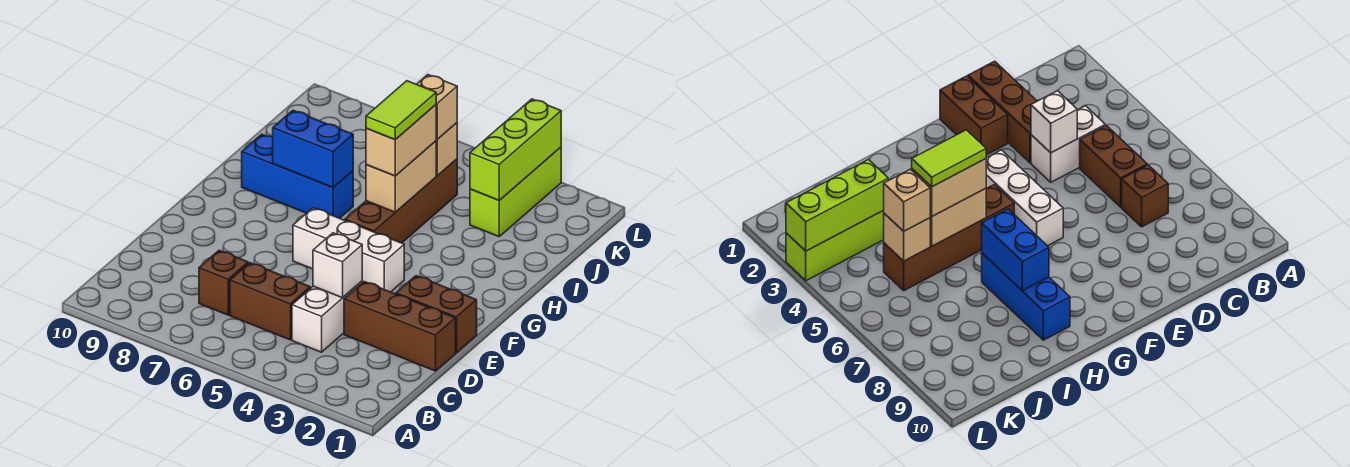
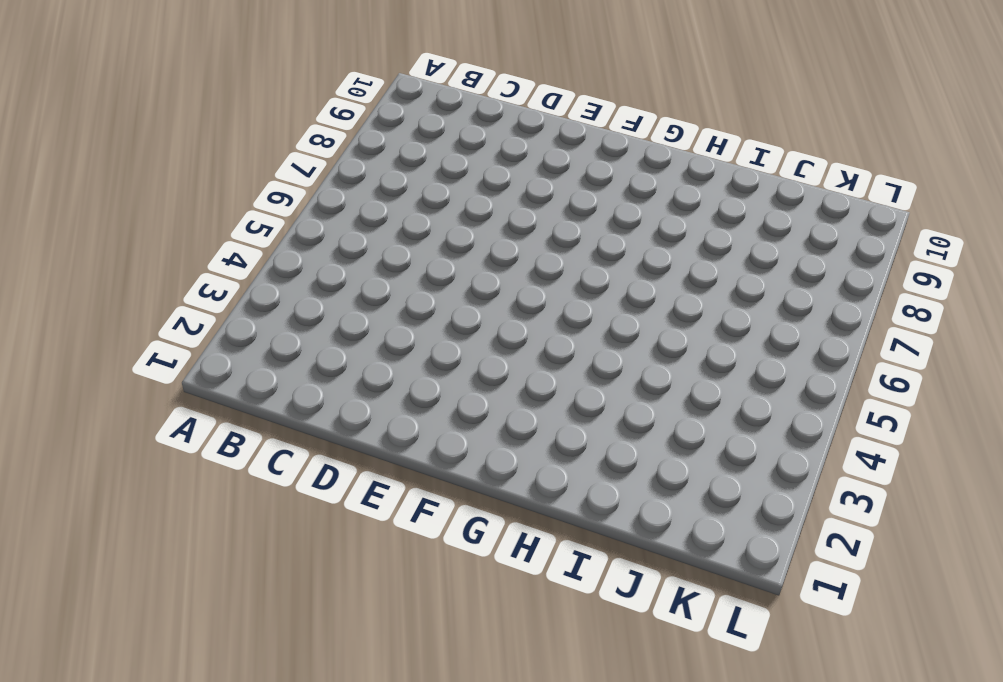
none -> white 1x2 brick [292,281,362,352]
none -> brown 1x2 brick [230,263,310,340]
none -> brown 1x1 brick [199,251,248,315]

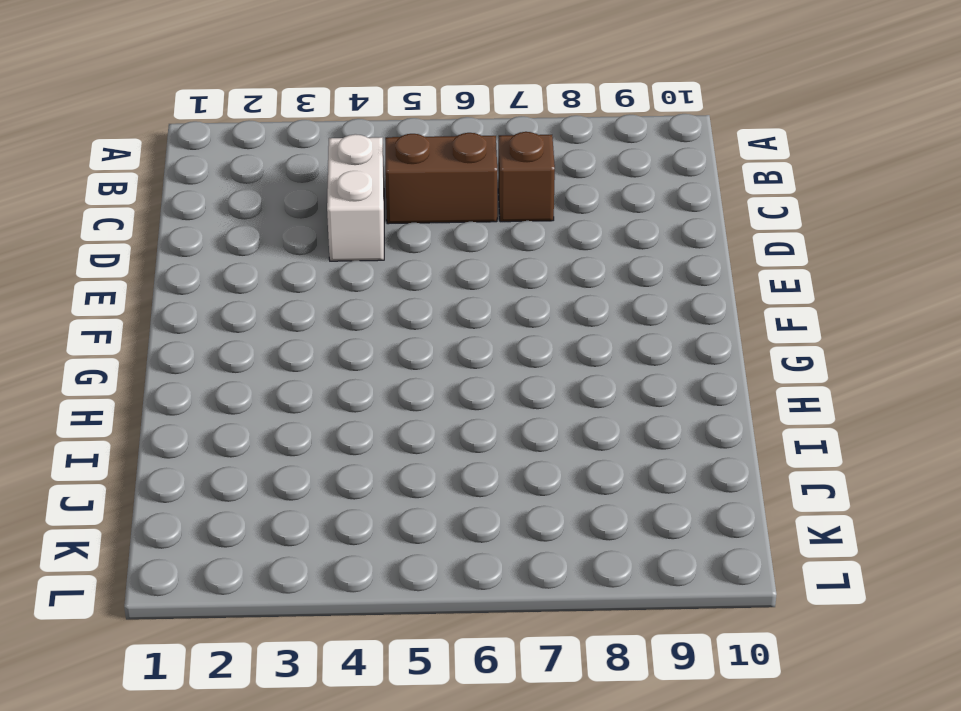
none -> brown 1x3 brick [344,282,456,371]
none -> brown 1x2 brick [396,276,477,353]
none -> white 1x3 brick [293,208,404,292]

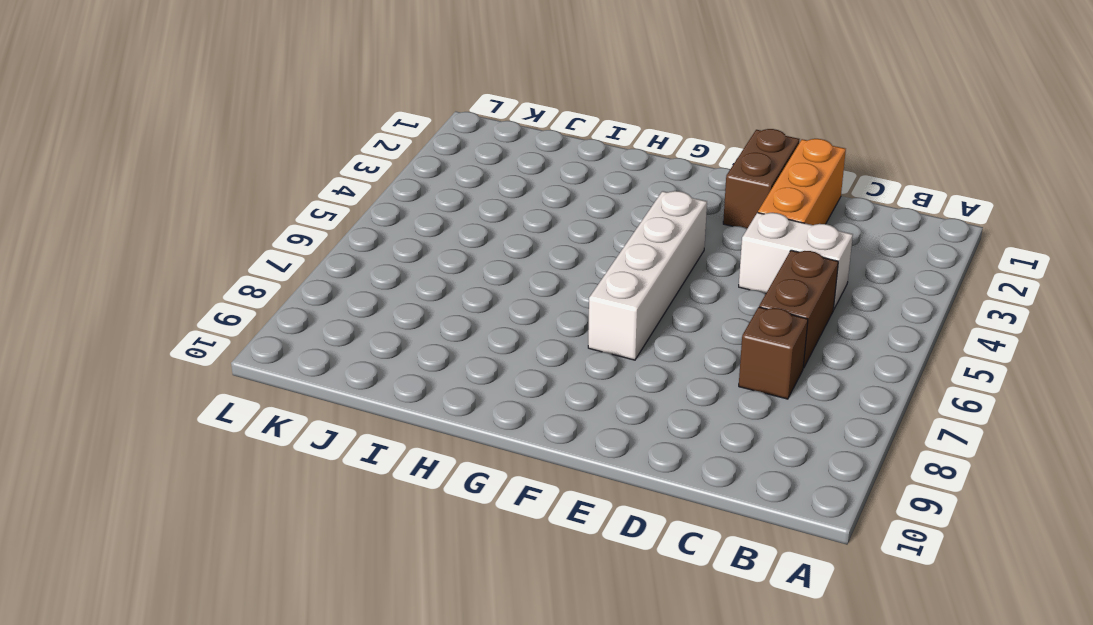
orange 1x3 brick [758,139,846,225] -> brown 1x3 brick [344,282,456,371]
white 1x4 brick [588,191,707,360] -> white 1x3 brick [293,208,404,292]
none -> brown 1x4 brick [345,159,457,243]
none -> blue 1x3 brick [242,134,353,218]
none -> lime 1x3 brick [470,147,561,237]

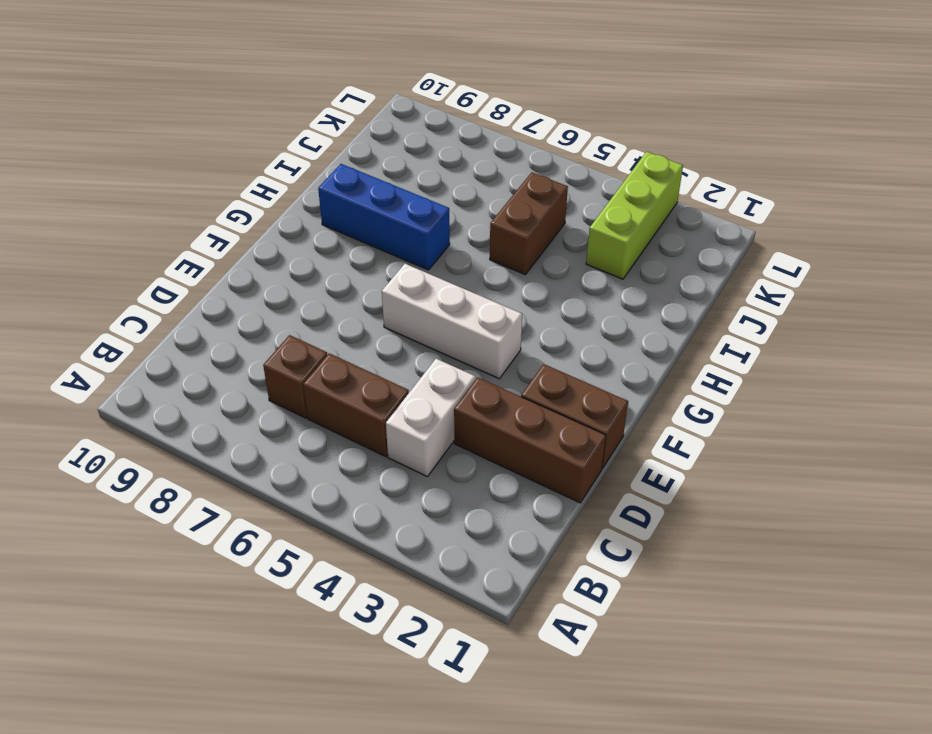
brown 1x2 brick [490,172,568,275] -> brown 1x4 brick [345,159,457,243]
none -> white 1x1 brick [313,233,362,298]
none -> tan 1x2 brick [366,141,436,212]
none -> blue 1x2 brick [273,110,353,188]

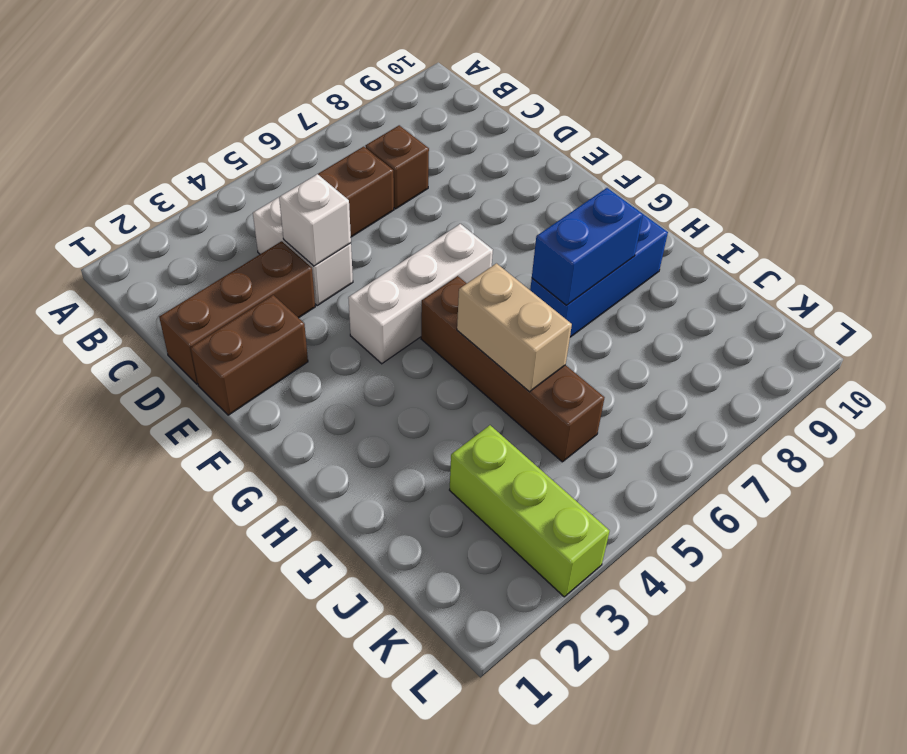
none -> lime 1x3 brick [470,99,561,200]
none -> tan 1x1 brick [436,123,457,176]
none -> tan 1x2 brick [366,105,437,176]

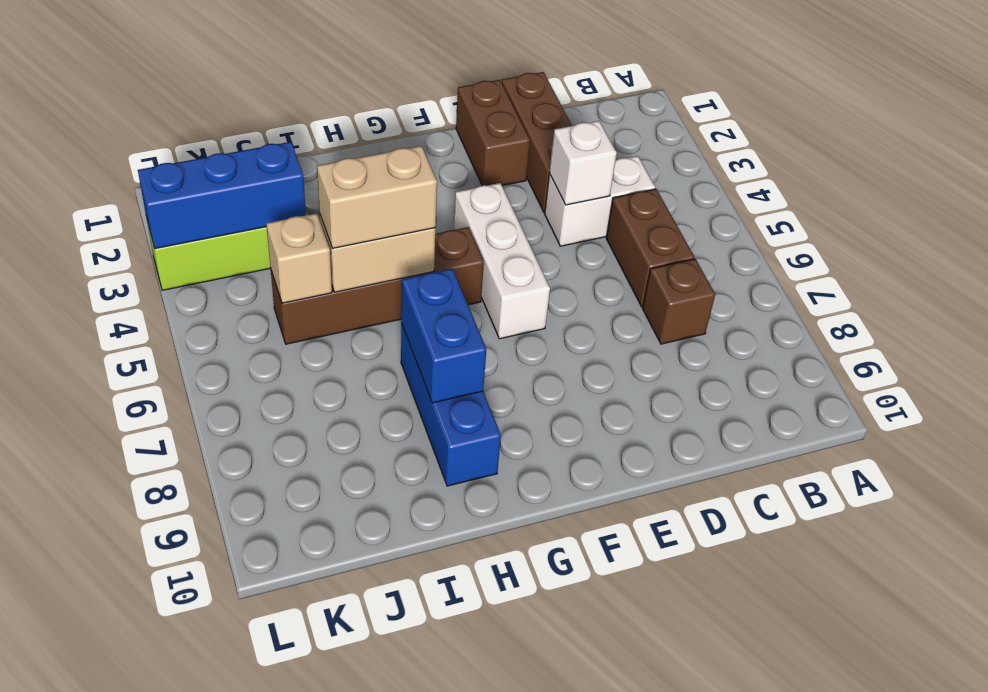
blue 1x3 brick [138,142,306,249] -> lime 1x3 brick [470,99,561,200]
none -> tan 1x1 brick [417,75,457,139]
none -> lime 1x2 tile [366,81,436,140]

